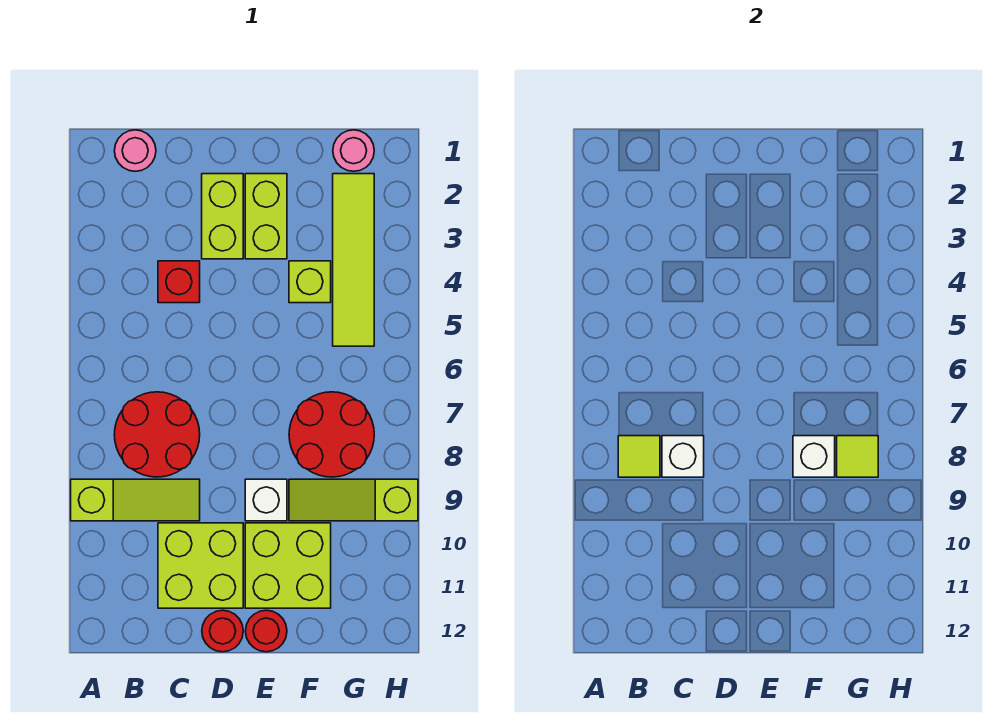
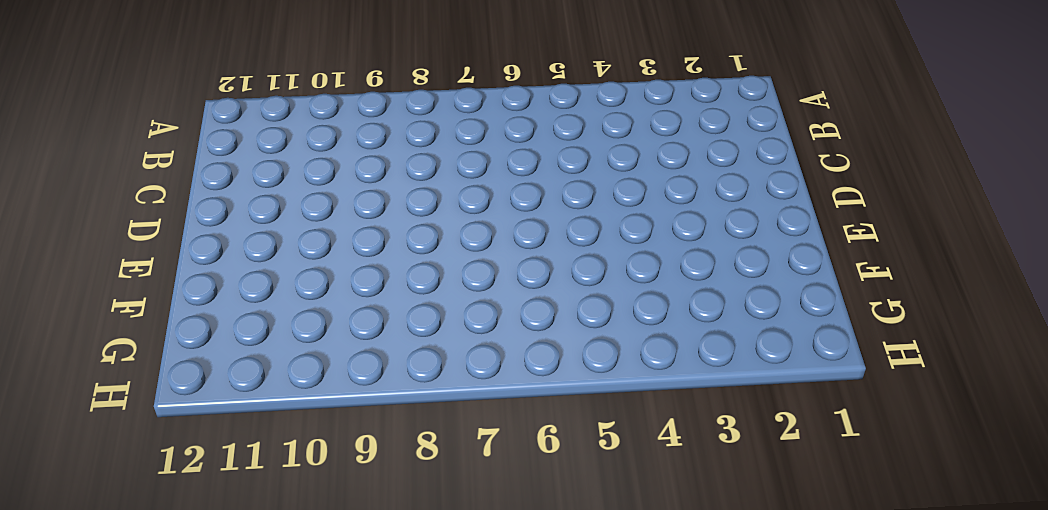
none -> lime 1x3 slope [71,479,200,521]
none -> pink 1x1 round brick [114,130,156,171]
none -> red 2x2 round brick [114,392,200,477]

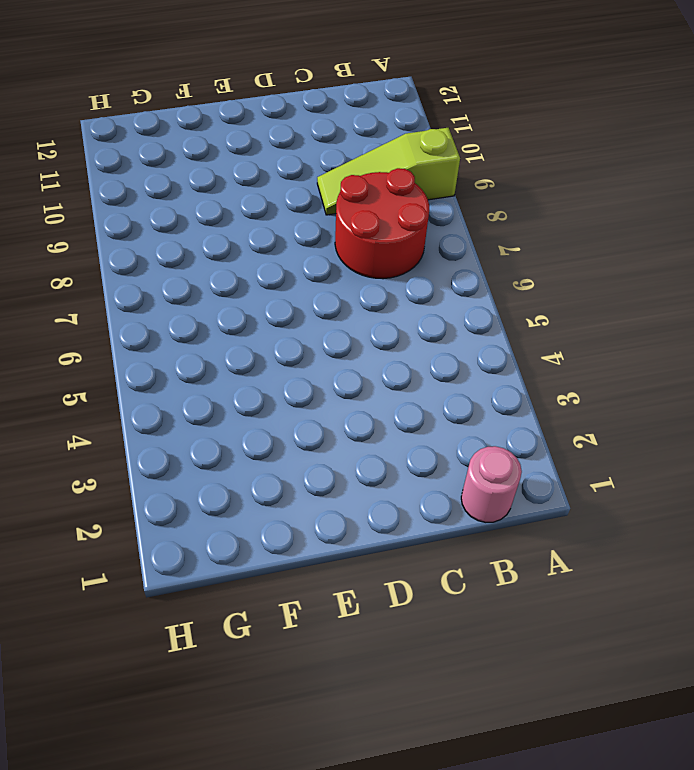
none -> red 1x1 brick [158,261,200,303]
none -> lime 2x2 brick [158,523,243,608]
none -> lime 1x2 brick [202,174,243,259]

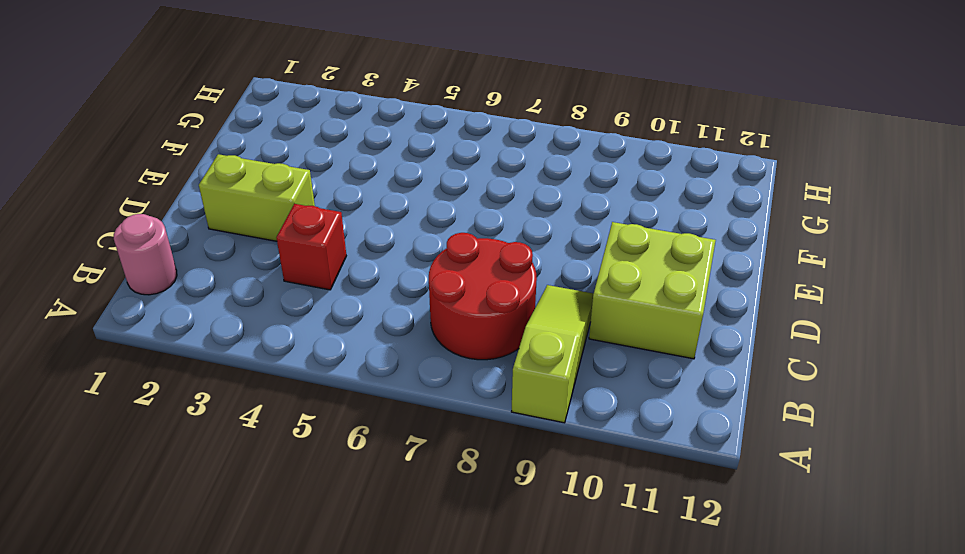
none -> red 1x1 round brick [202,610,243,652]
none -> lime 1x2 brick [245,174,287,259]
none -> white 1x1 brick [245,479,287,521]

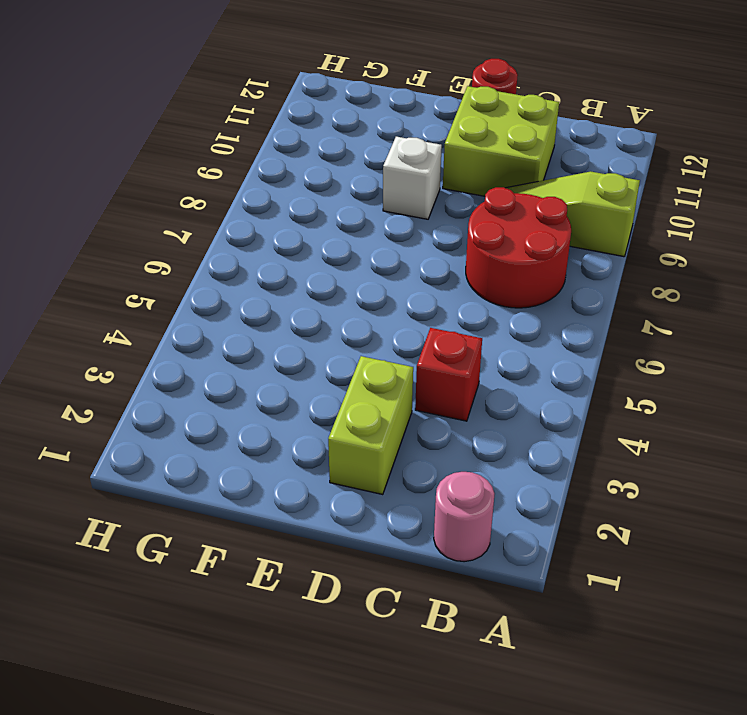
none -> lime 1x2 brick [245,174,287,259]
none -> lime 2x2 brick [245,523,331,608]
none -> red 1x1 round brick [246,610,287,652]

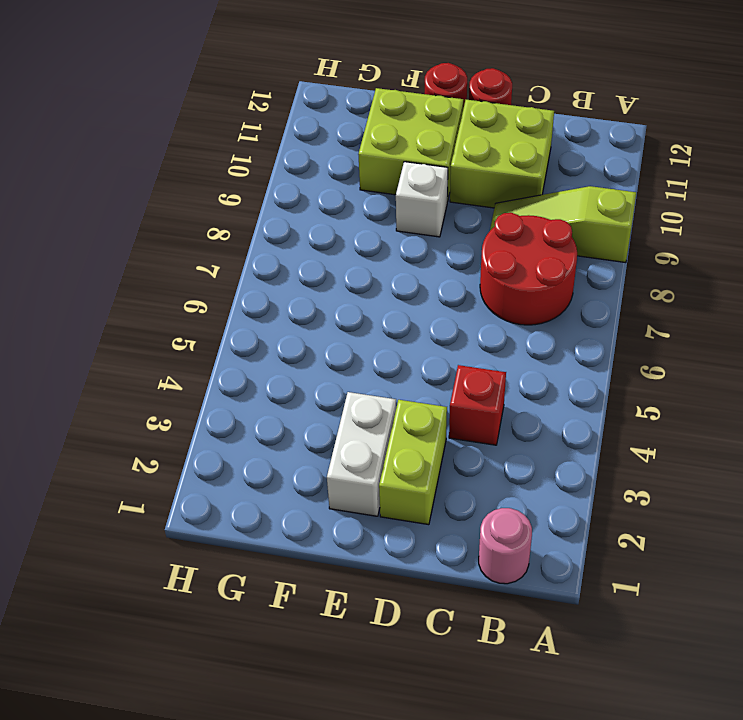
white 1x2 brick [327,392,396,516] -> lime 1x2 brick [245,174,287,259]
none -> lime 1x1 brick [289,261,331,303]
none -> red 2x2 round brick [289,392,374,477]
none -> lime 1x3 slope [289,479,418,521]

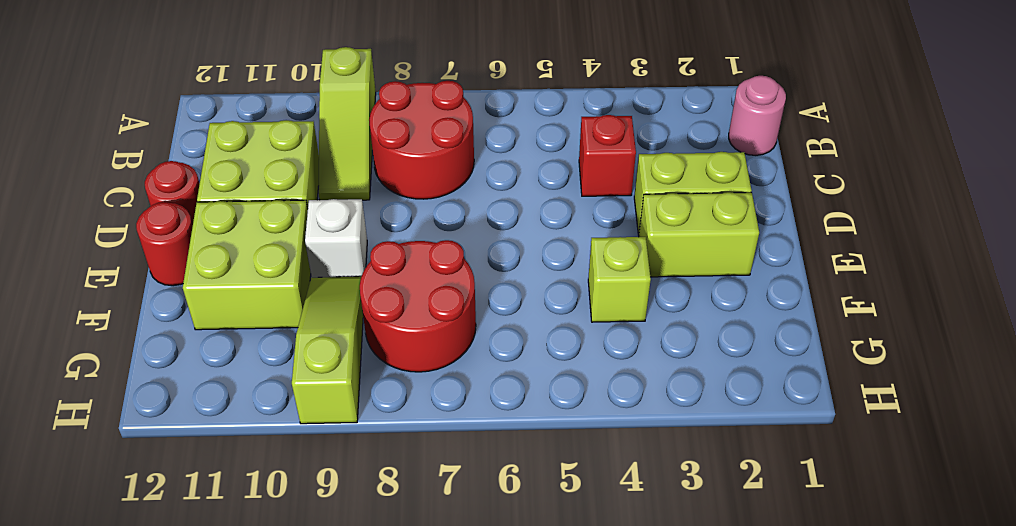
none -> pink 1x1 round brick [333,130,374,171]
none -> lime 1x4 tile [333,174,374,346]
none -> lime 1x1 tile [618,436,660,477]

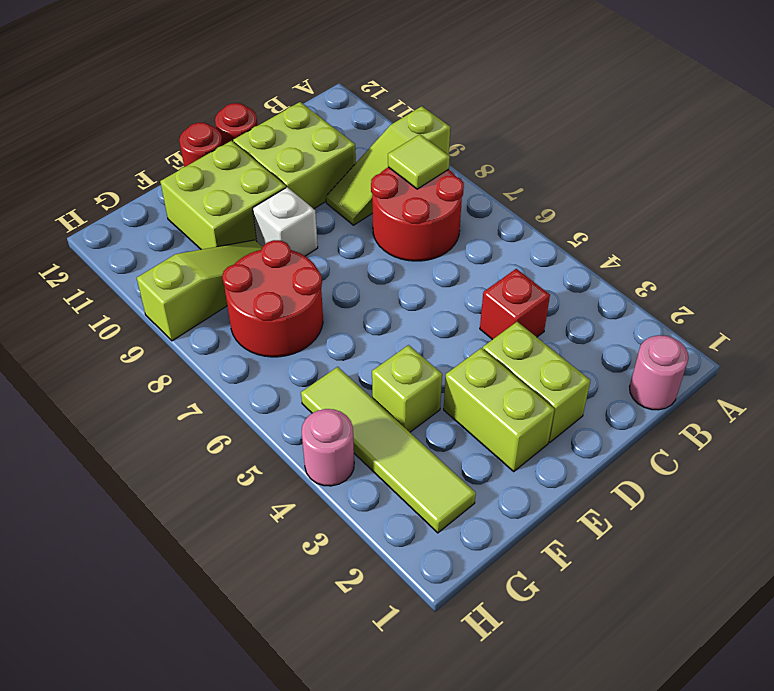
pink 1x1 round brick [302,409,354,486] -> pink 1x1 round brick moved to [333,130,374,171]
none -> white 1x1 brick [662,436,704,477]
none -> white 1x1 brick [793,436,835,477]
none -> lime 1x1 tile [837,436,878,477]

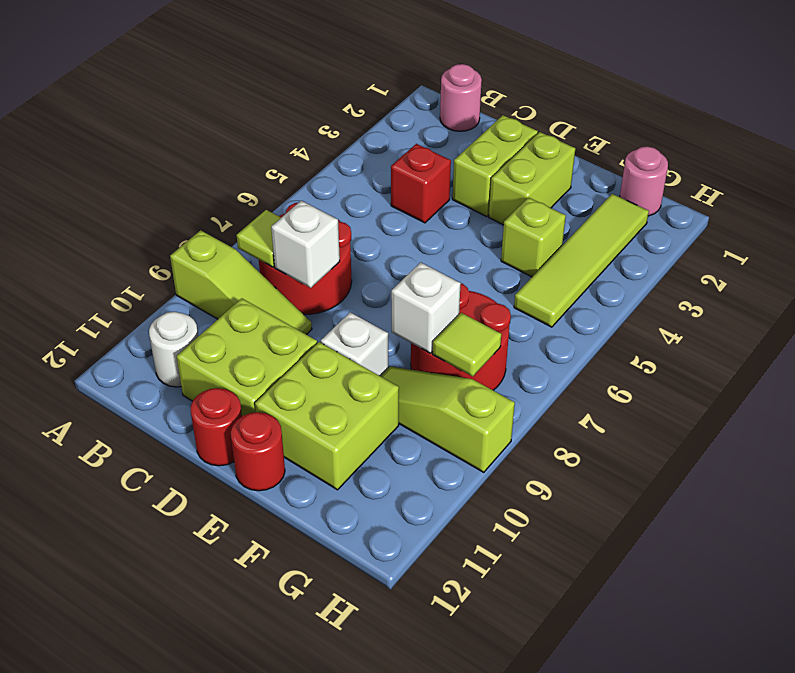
white 1x1 round brick [149,312,198,387] -> none

